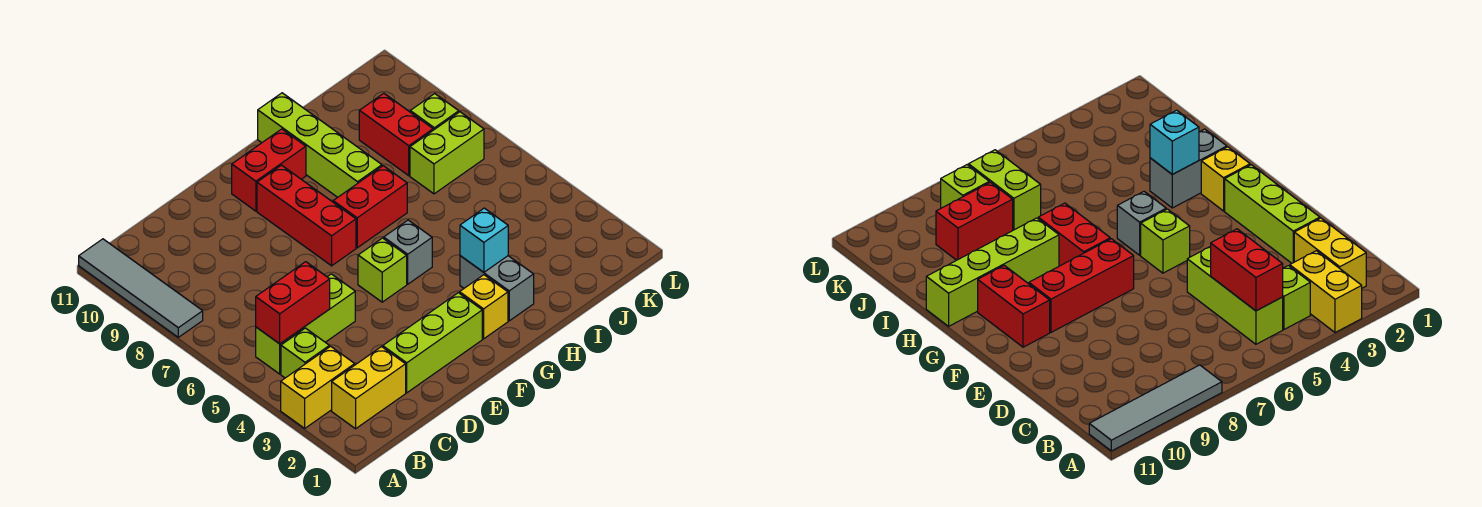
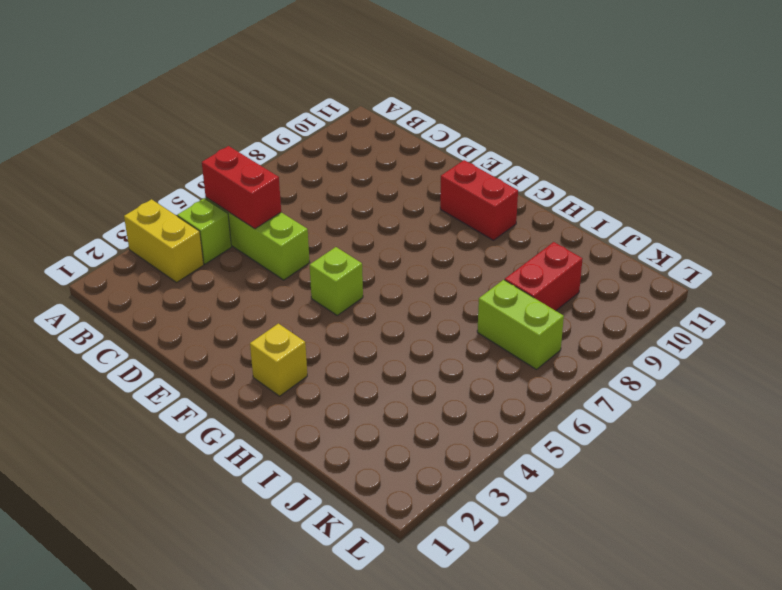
none -> grey 1x4 tile [79,239,203,337]
none -> yellow 1x2 brick [332,347,406,429]
none -> lime 1x3 brick [383,293,482,393]

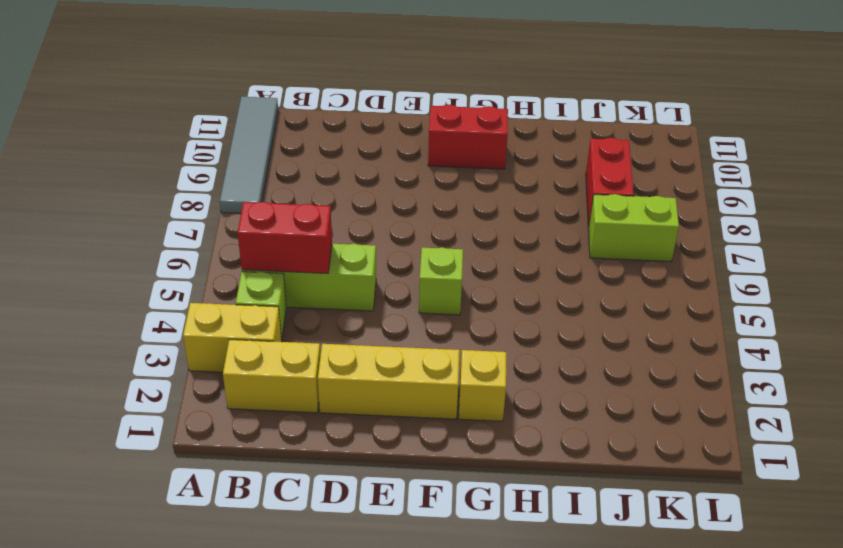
yellow 1x3 brick [318,344,460,419] -> lime 1x3 brick [383,293,482,393]
none -> red 1x3 brick [257,165,356,266]
none -> grey 1x1 brick [384,220,432,284]
none -> red 1x2 brick [333,166,407,248]

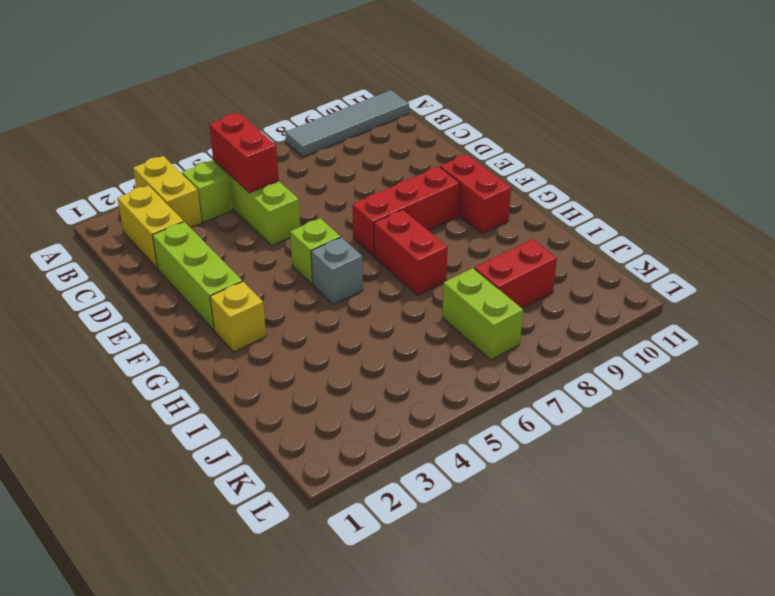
none -> grey 1x2 brick [460,256,534,321]
none -> lime 1x4 brick [258,93,382,197]
none -> lime 1x1 brick [410,94,459,130]

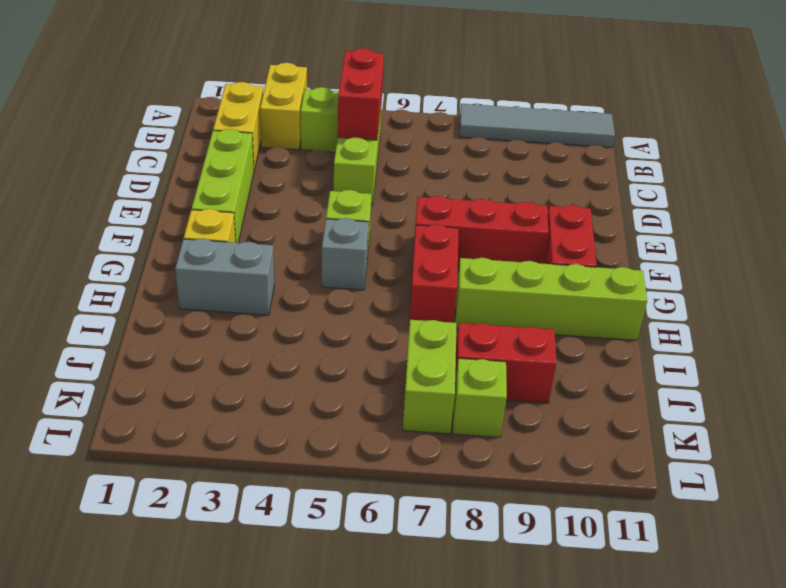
none -> cyan 1x1 brick [460,208,508,272]

